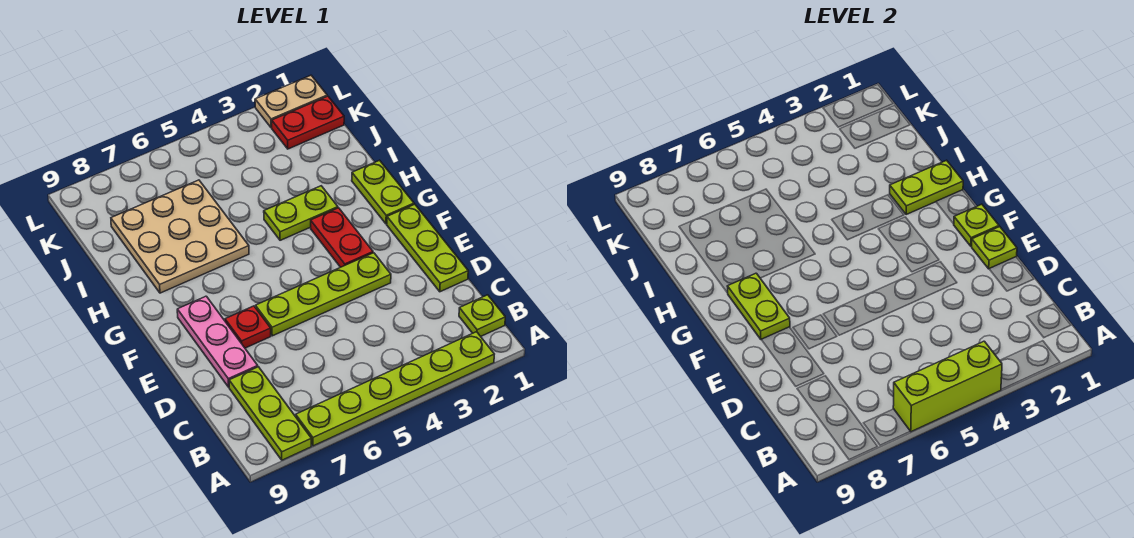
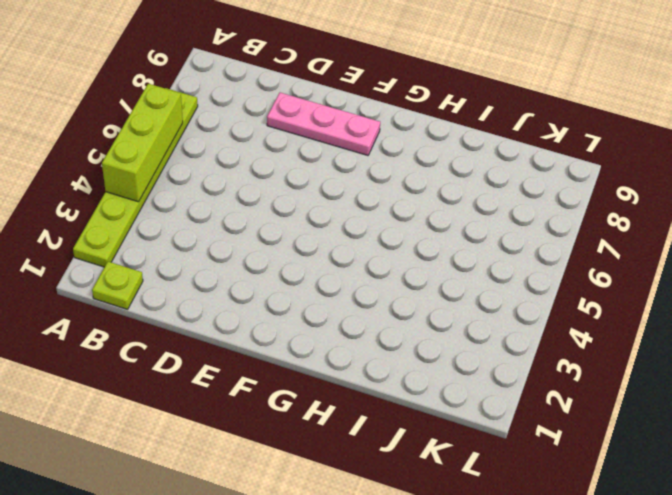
none -> lime 1x3 plate [229,367,311,460]
none -> lime 1x3 plate [387,204,468,292]
none -> lime 1x4 plate [256,253,391,336]

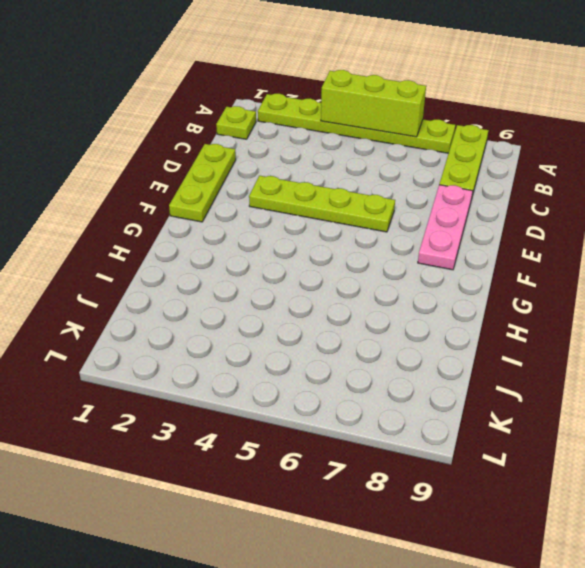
none -> red 1x1 plate [225,306,271,348]
none -> red 1x2 plate [311,208,373,267]
none -> lime 1x2 plate [352,160,414,224]

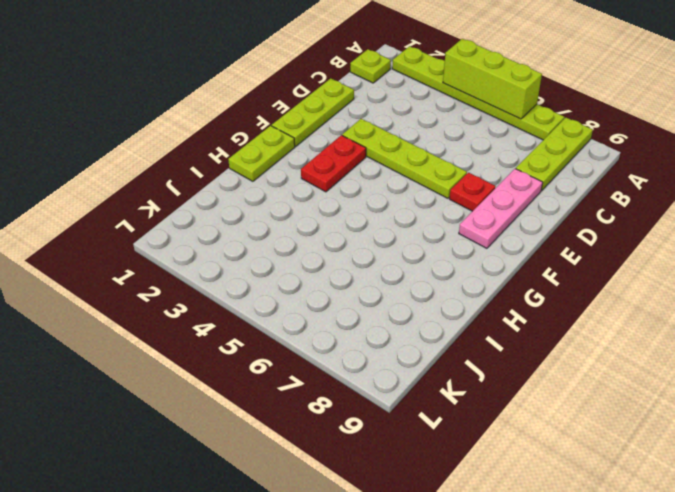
none -> lime 1x2 plate [264,186,338,240]
none -> tan 3x3 plate [111,180,249,293]
none -> red 1x2 plate [272,96,344,149]

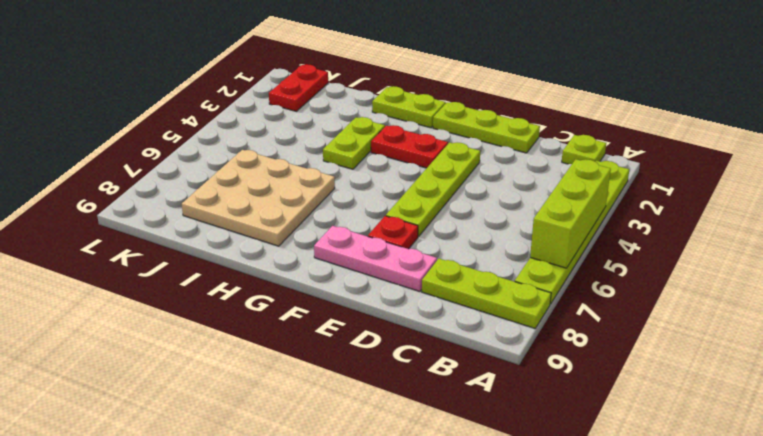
none -> tan 1x2 plate [255,75,327,128]
none -> lime 1x1 plate [971,227,1017,269]
none -> lime 1x1 plate [954,204,999,246]

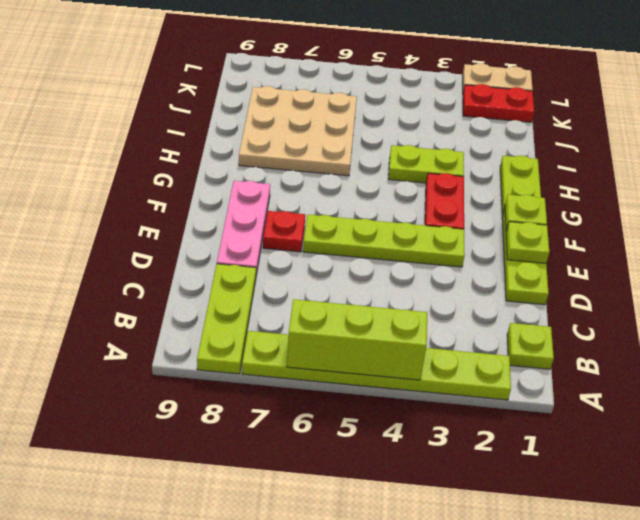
none -> lime 1x2 plate [727,273,790,339]
none -> lime 1x2 plate [890,160,963,215]

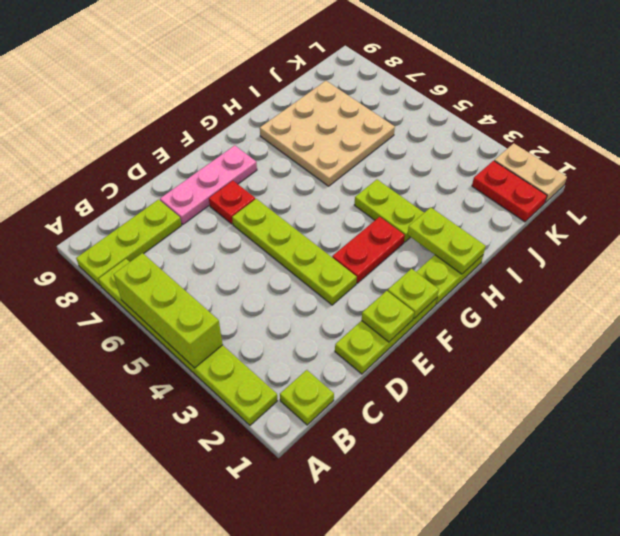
none -> lime 1x2 plate [727,273,790,339]

